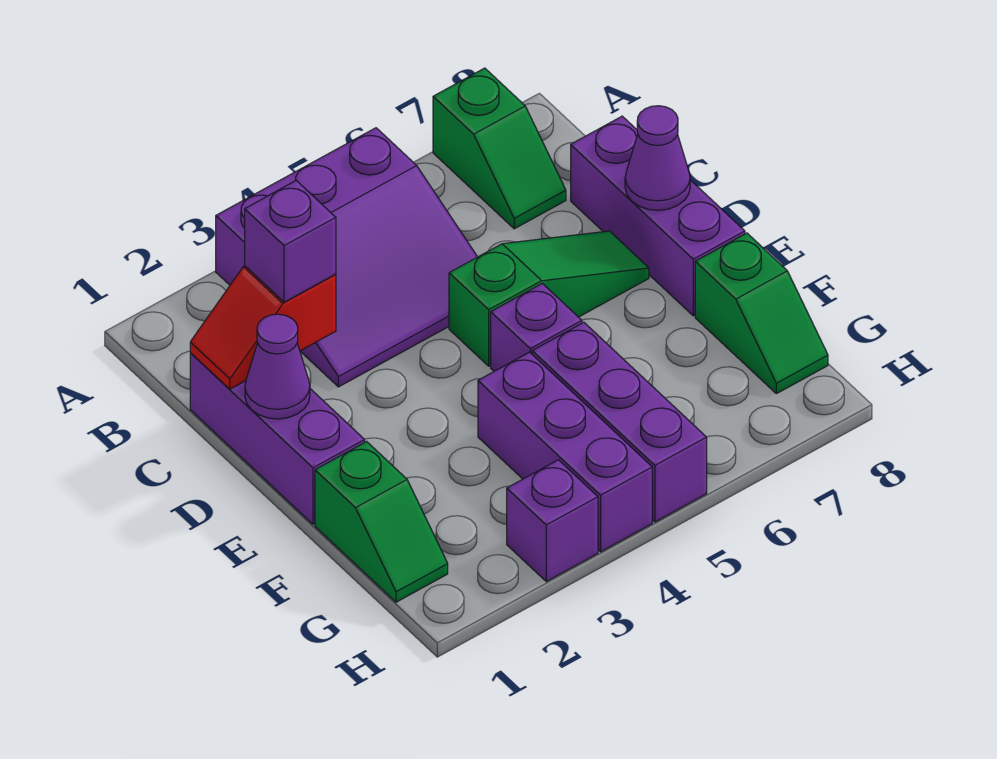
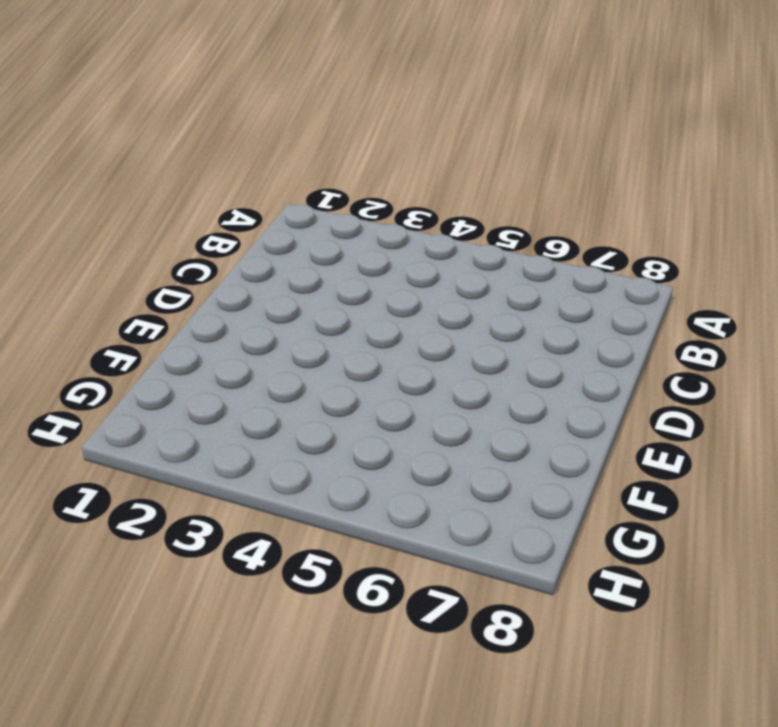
none -> purple 3x3 slope [216,128,477,387]
none -> green 1x2 slope [433,68,566,229]
none -> purple 1x3 brick [190,353,365,524]

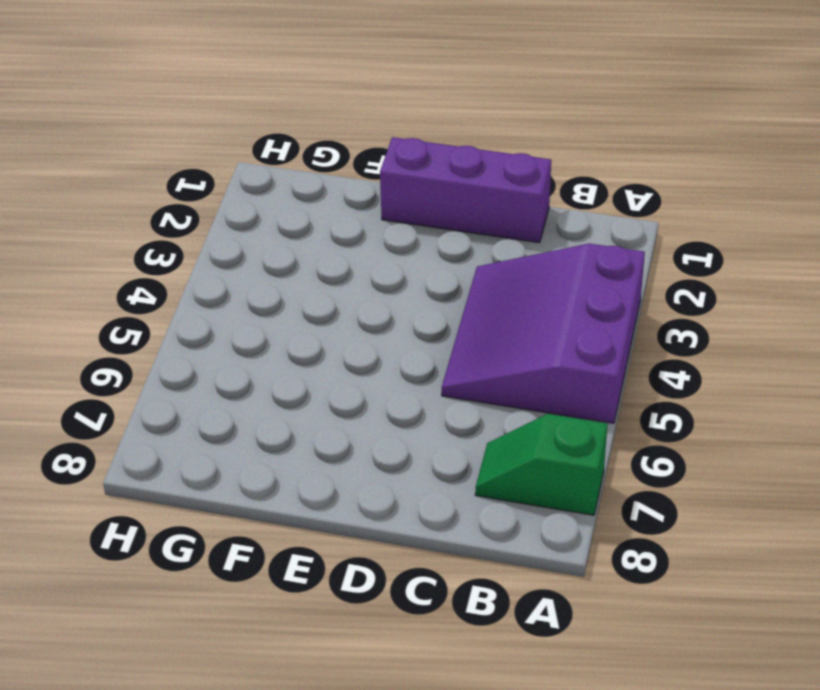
none -> purple 1x3 brick [571,116,745,316]
none -> green 1x3 slope [449,231,649,366]
none -> purple 1x1 brick [491,283,582,371]

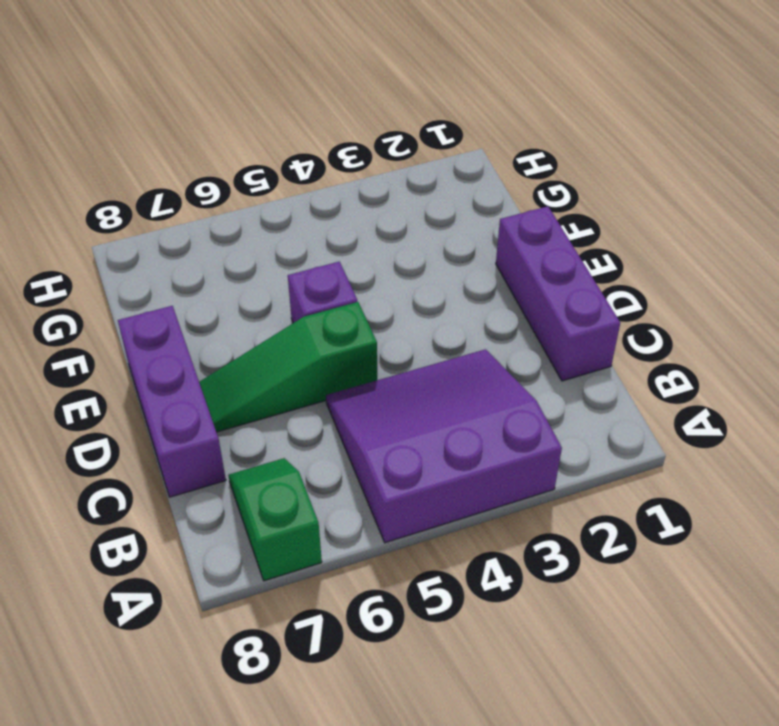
none -> green 1x2 slope [315,442,448,602]
none -> purple 1x3 brick [478,352,652,552]
none -> purple 1x3 brick [532,322,707,522]

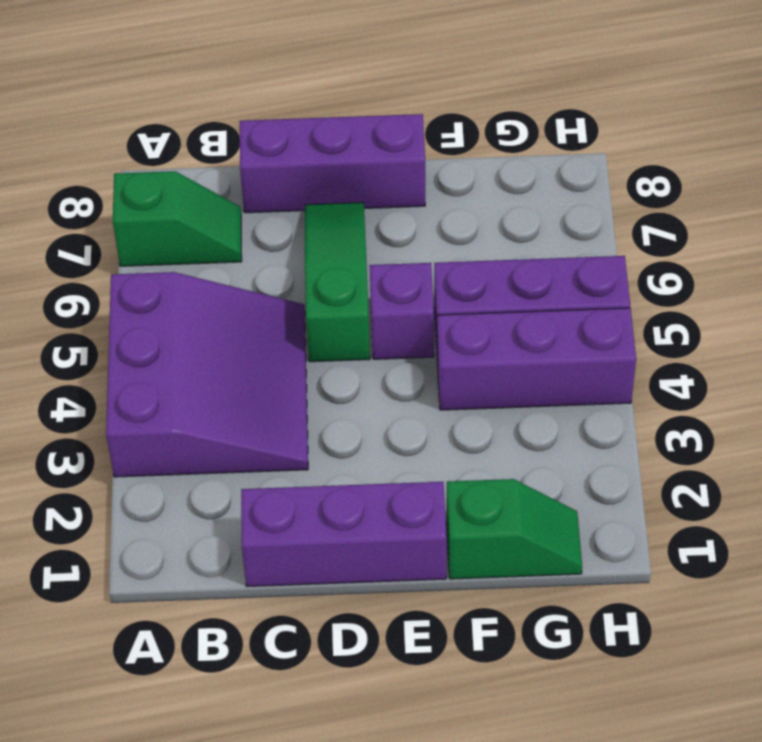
none -> green 1x2 slope [695,233,828,394]
none -> purple 1x1 brick [507,460,598,581]
none -> red 1x2 slope [190,266,336,389]

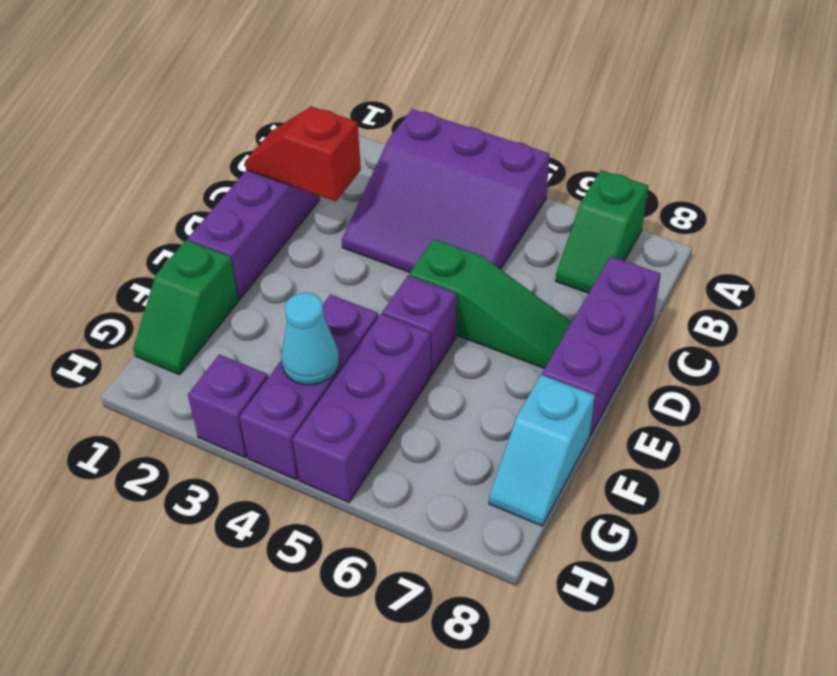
cyan 1x2 slope [489,375,595,526] -> green 1x2 slope [695,233,828,394]
cyan 1x1 cone [281,293,339,385] -> none
none -> purple 1x1 cone [245,314,310,419]
none -> purple 1x1 cone [625,106,690,210]
none -> purple 1x1 brick [245,181,336,302]

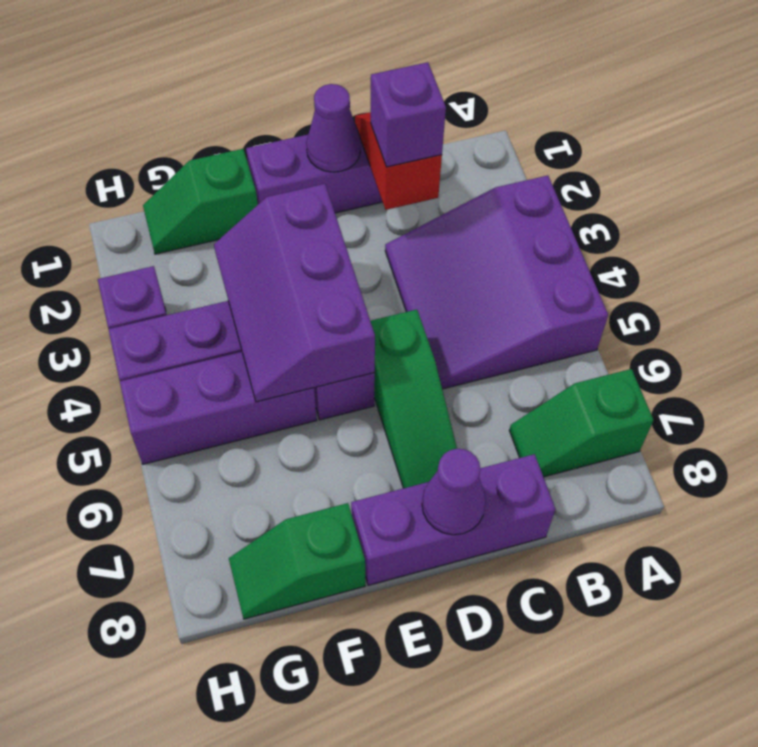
purple 2x3 slope [214,184,375,402] -> none

